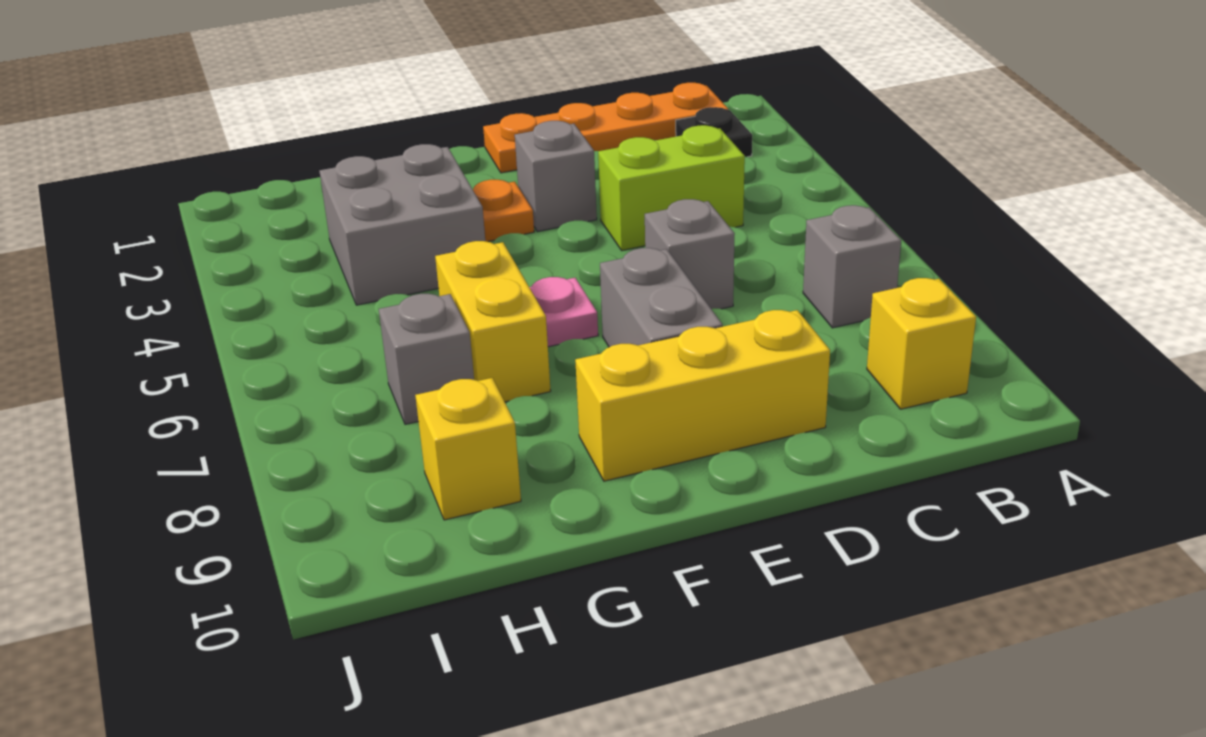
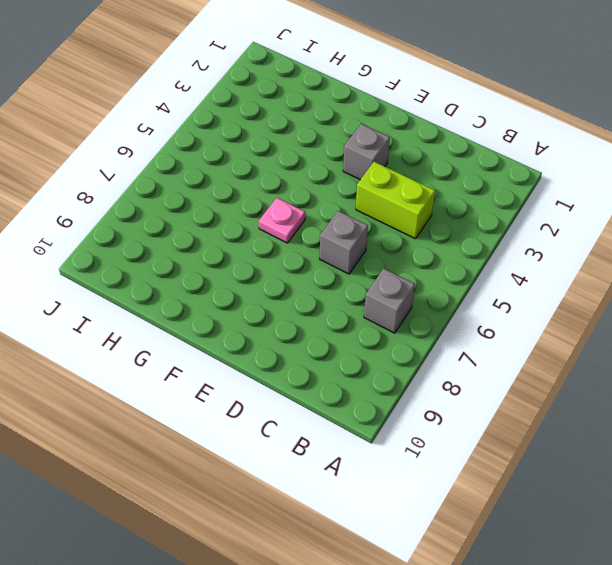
none -> orange 1x4 plate [483,83,728,173]
none -> black 1x1 plate [676,107,752,157]
none -> yellow 1x1 brick [867,278,976,409]

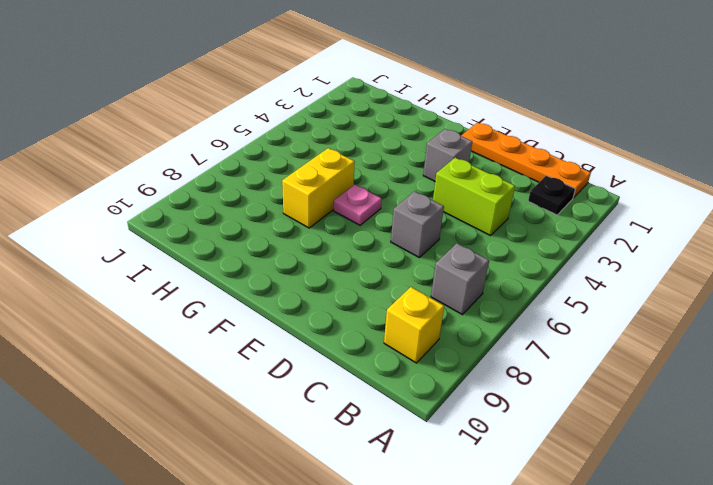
none -> yellow 1x3 brick [575,310,830,481]
none -> grey 1x2 brick [600,248,723,347]
none -> orange 1x1 plate [473,180,534,242]

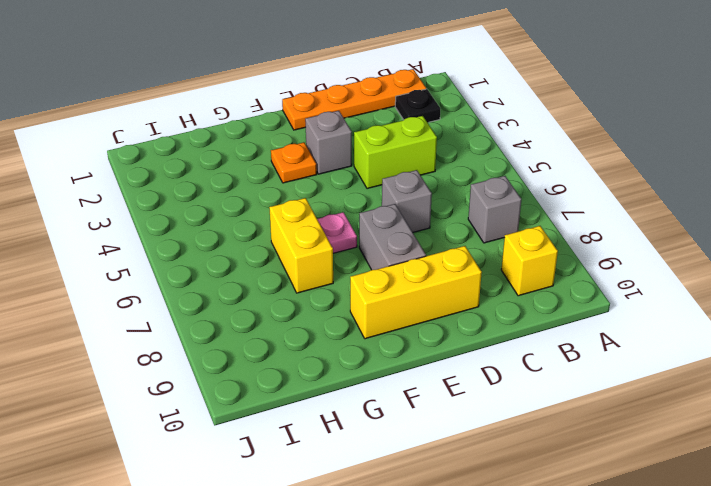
none -> grey 2x2 brick [320,144,485,305]
none -> grey 1x1 brick [379,294,474,424]
none -> yellow 1x1 brick [415,378,521,520]

